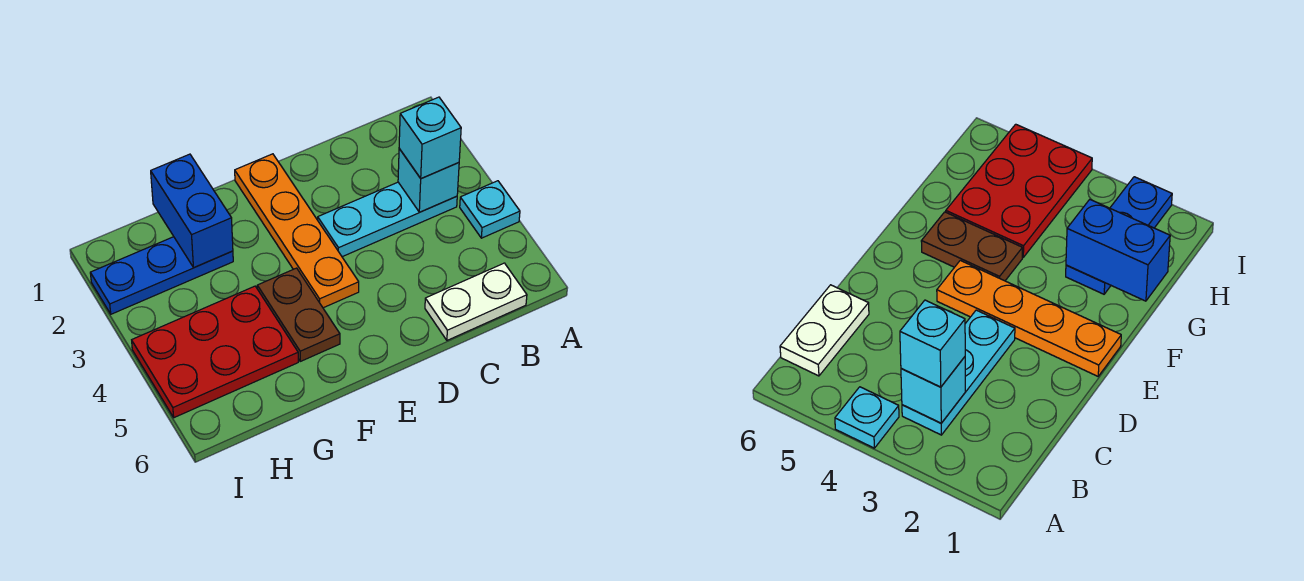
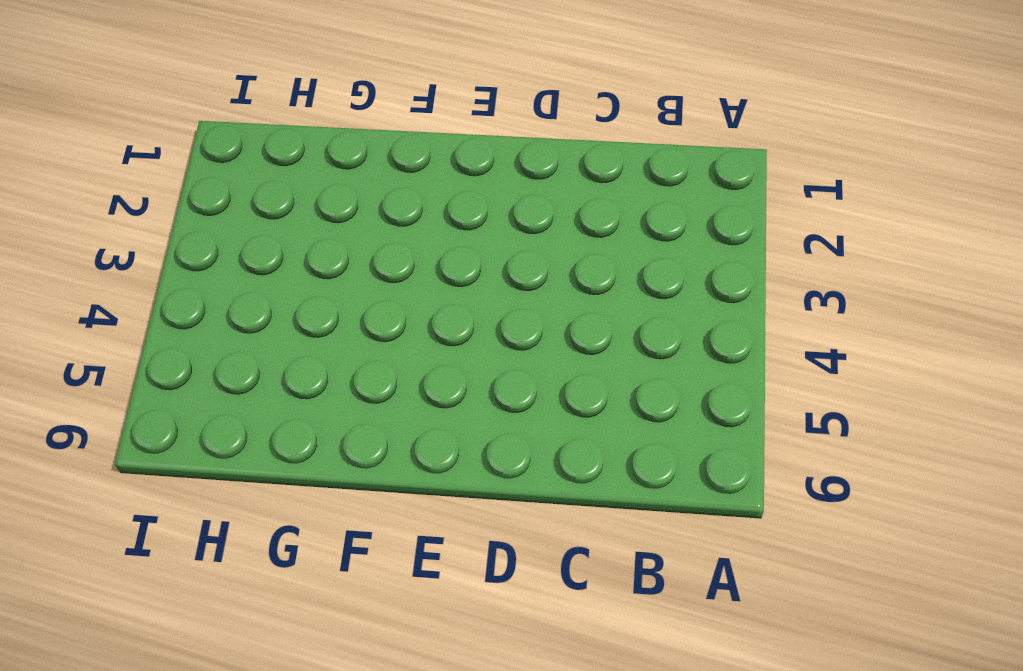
none -> cyan 1x1 plate [460,181,520,238]
none -> cyan 1x3 plate [318,182,457,257]

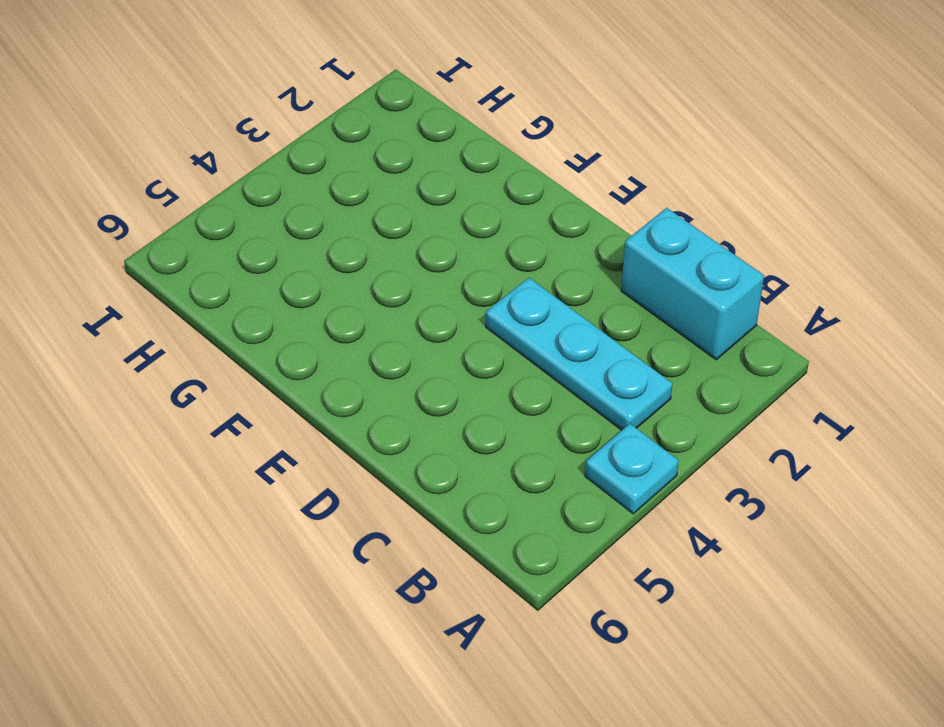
cyan 1x2 brick [621,208,764,360] -> none
none -> white 1x2 plate [425,263,527,340]
none -> orange 1x4 plate [235,154,359,308]

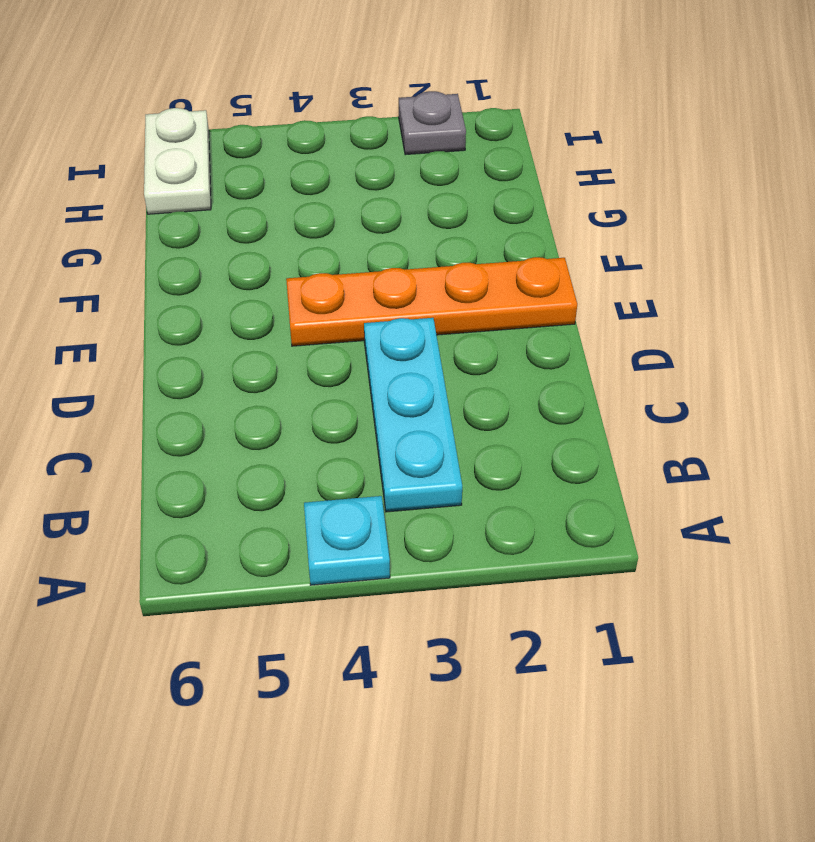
white 1x2 plate [144,108,211,214] -> white 1x2 plate moved to [425,263,527,340]
grey 1x1 plate [399,91,466,155] -> blue 1x3 plate [90,237,233,314]
none -> brown 1x2 plate [257,268,340,361]
none -> red 2x3 plate [132,286,298,418]

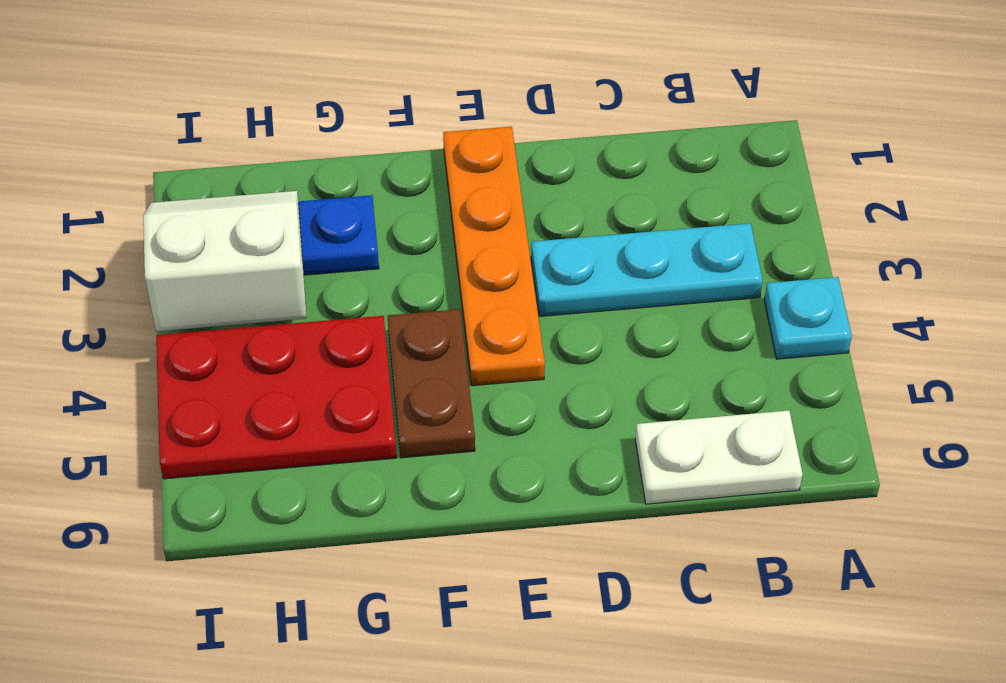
white 2x2 slope [143,191,307,331] -> none
none -> cyan 1x1 brick [398,149,459,212]
none -> blue 1x2 brick [151,154,233,268]

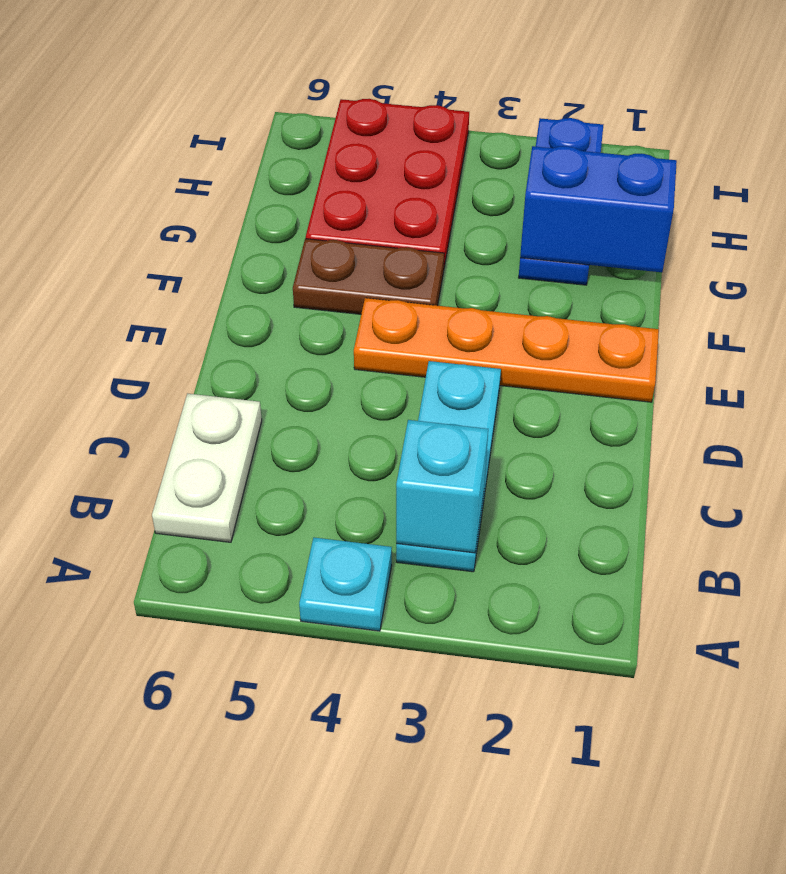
none -> cyan 1x1 brick [399,97,461,179]

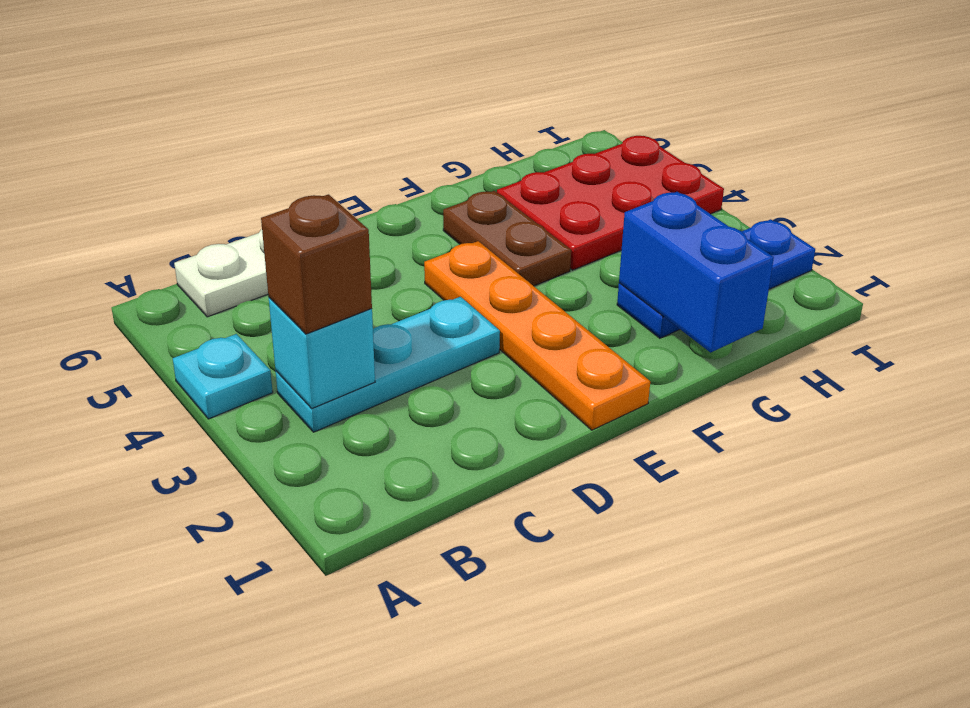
brown 1x1 brick [261,194,372,334] -> cyan 1x1 brick [399,97,461,179]

